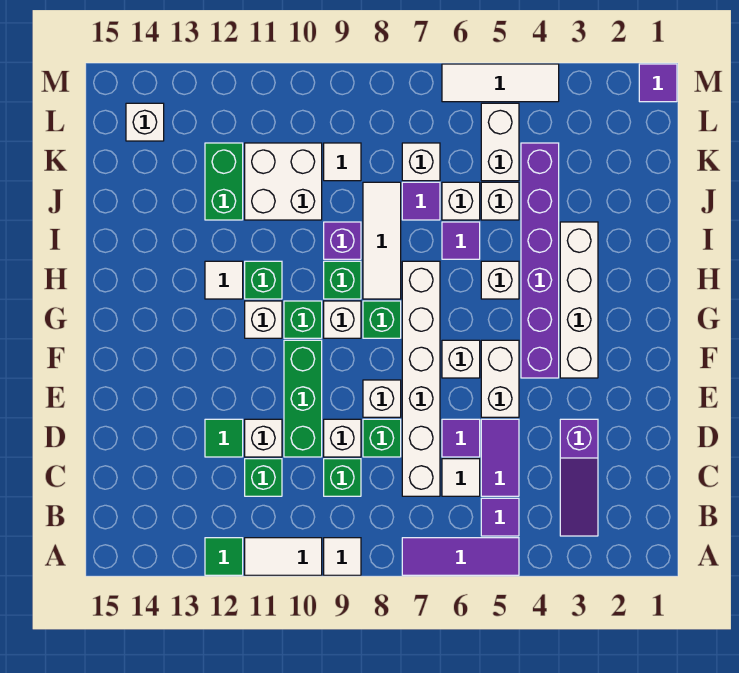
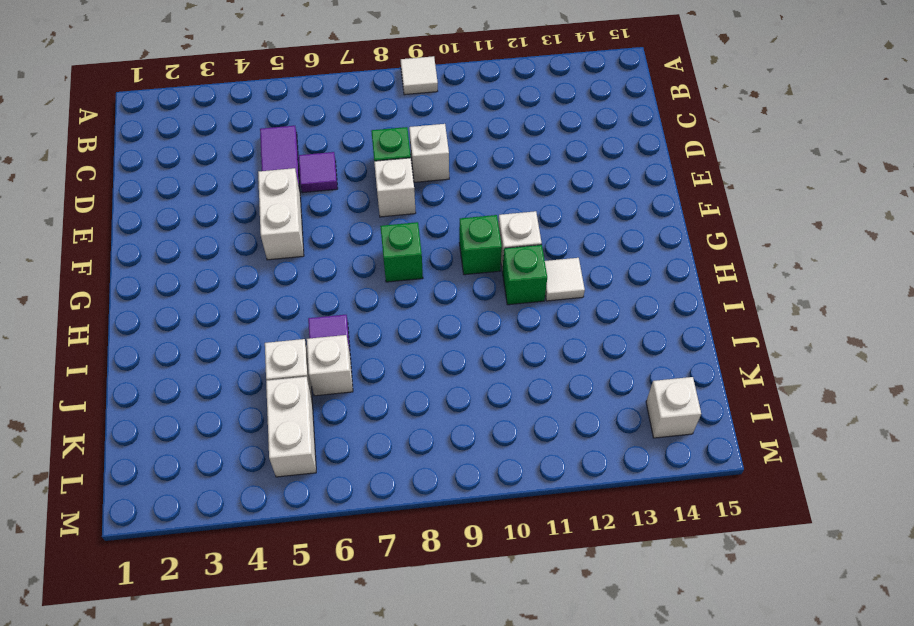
none -> purple 1x3 tile [402,538,519,575]
none -> white 1x2 tile [245,538,322,575]
none -> green 1x1 tile [205,538,243,575]
none -> purple 1x3 slope [560,419,598,536]

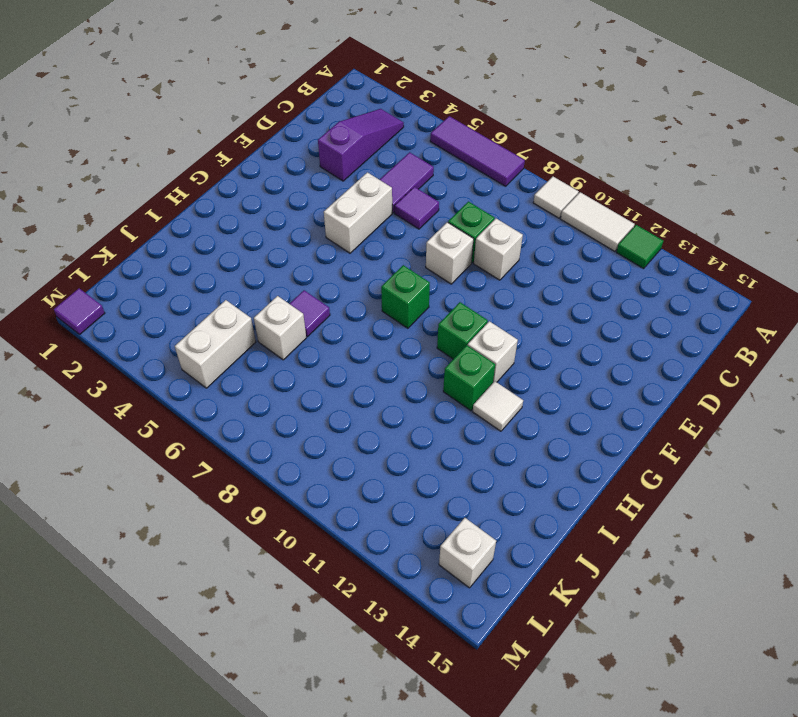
none -> purple 1x1 tile [481,498,519,536]
none -> white 1x1 tile [442,459,480,496]
none -> white 1x6 brick [402,261,440,496]
none -> green 1x1 brick [324,459,361,496]

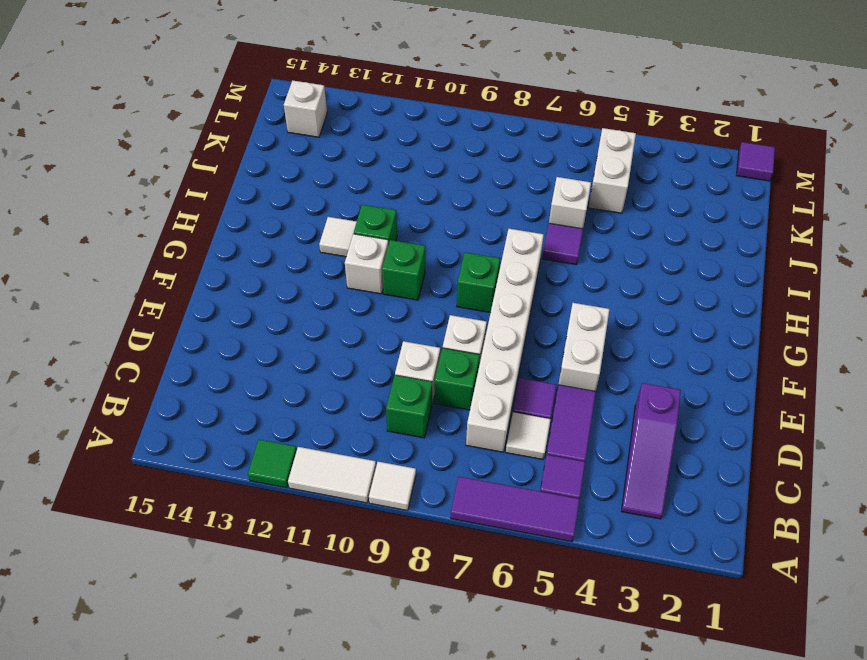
none -> green 1x1 brick [245,459,282,496]
none -> green 1x3 brick [284,340,322,457]
none -> white 1x1 brick [245,419,282,457]
none -> green 1x1 tile [205,419,243,457]

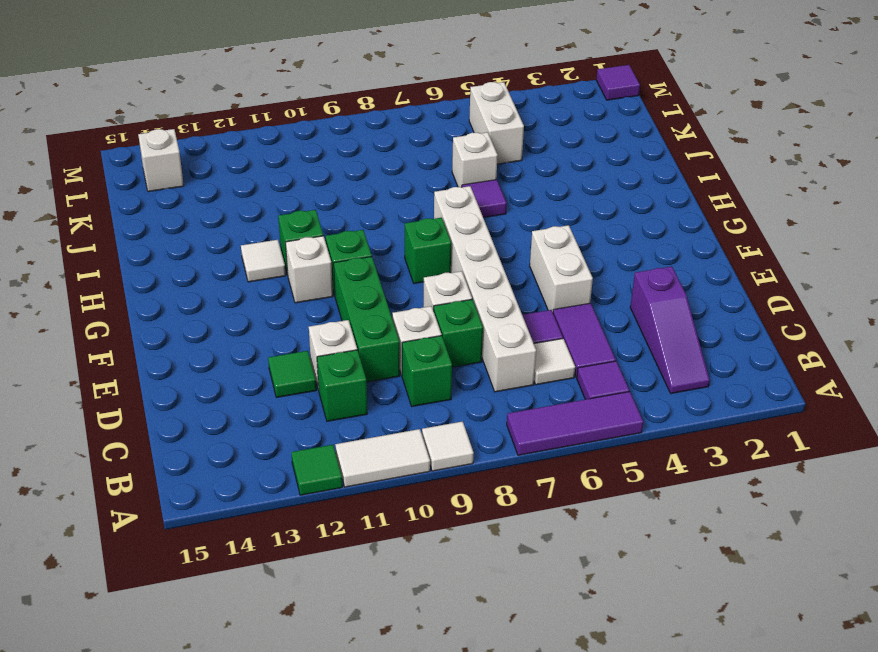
none -> white 1x4 brick [560,222,598,378]
none -> purple 1x6 brick [521,143,559,378]
none -> white 1x1 brick [442,340,480,378]
none -> white 1x1 brick [324,301,361,338]

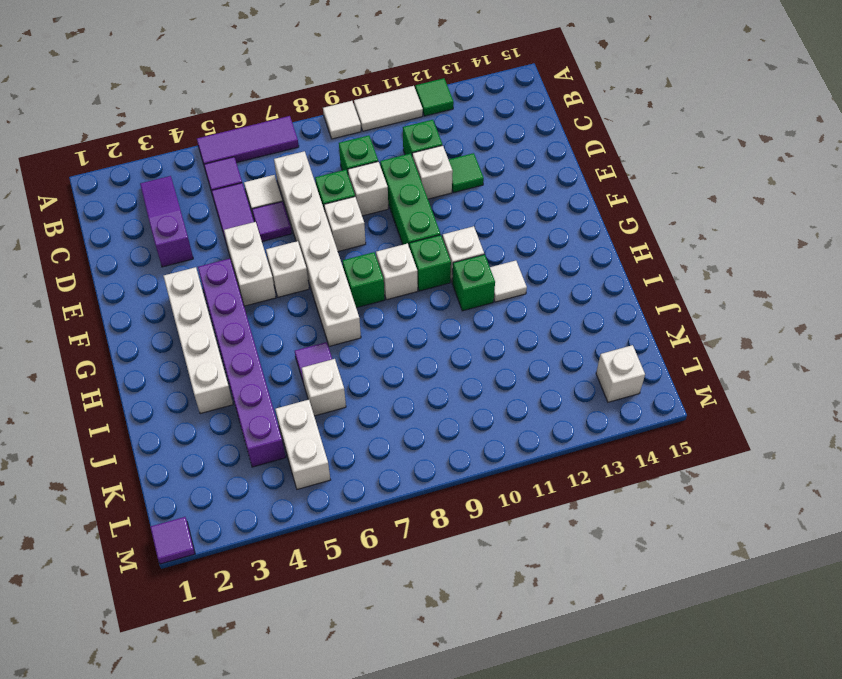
none -> white 1x1 brick [481,261,519,299]
none -> white 1x3 tile [363,182,401,299]
none -> green 1x1 brick [324,261,361,299]
none -> purple 1x1 brick [324,222,361,259]

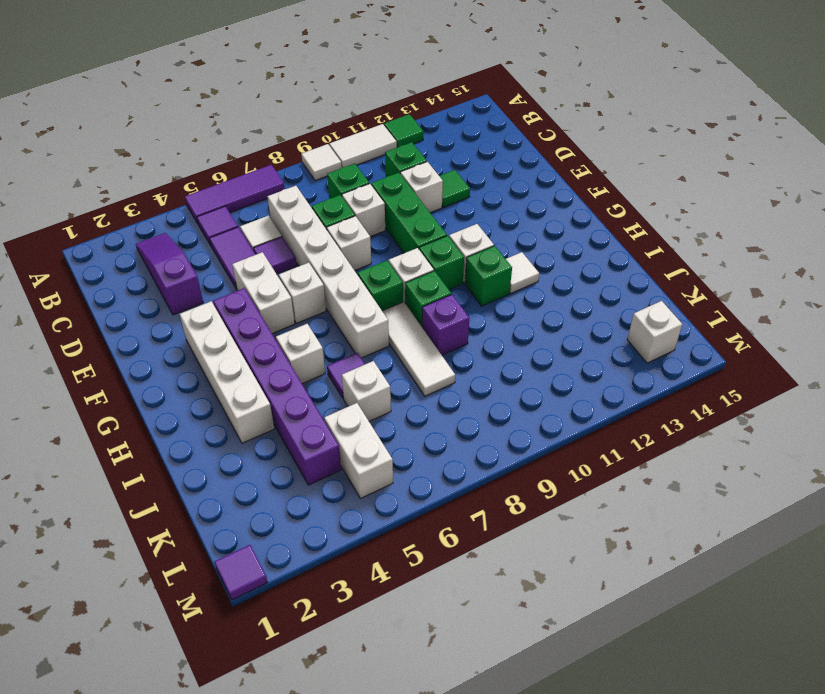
none -> white 1x1 brick [481,182,519,220]
none -> purple 1x1 tile [402,182,440,220]
none -> white 2x2 brick [245,143,322,220]
none -> green 1x2 brick [205,143,243,220]

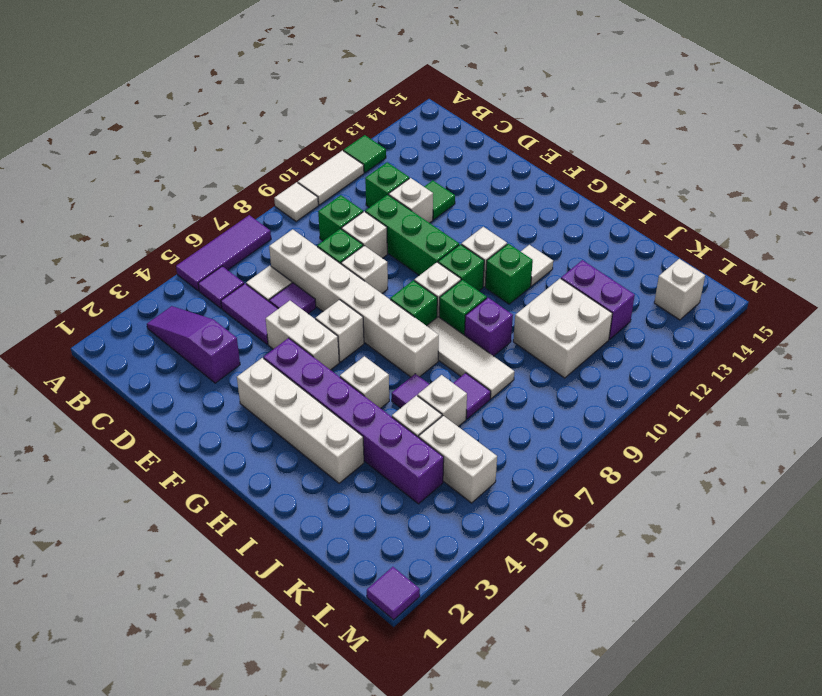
purple 1x2 brick [561,260,635,339] -> green 1x2 brick [205,143,243,220]
none -> white 1x1 brick [402,143,440,181]
none -> white 1x1 tile [324,143,361,181]
none -> white 1x3 tile [442,64,559,102]

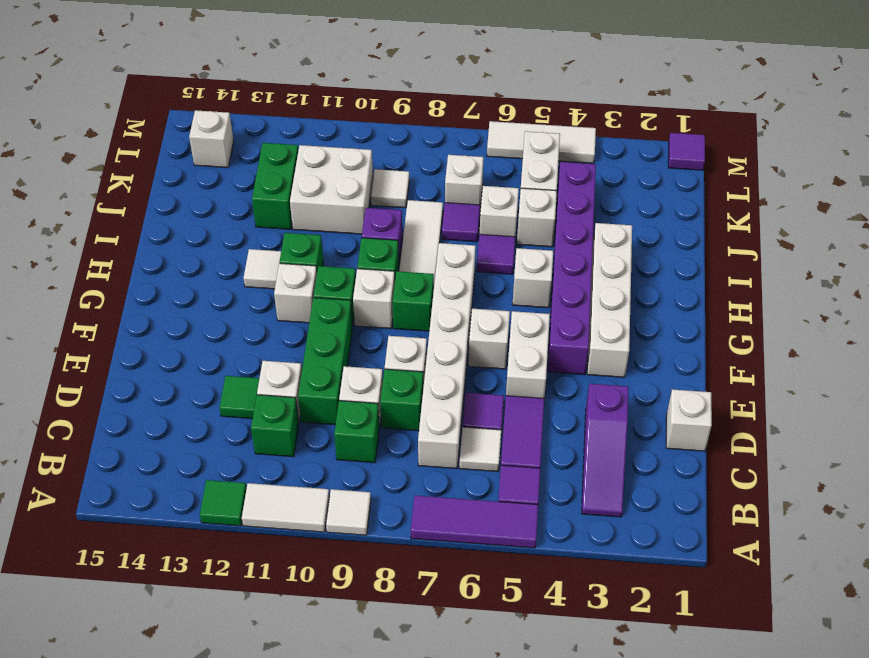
white 1x1 brick [666,389,712,451] -> none

